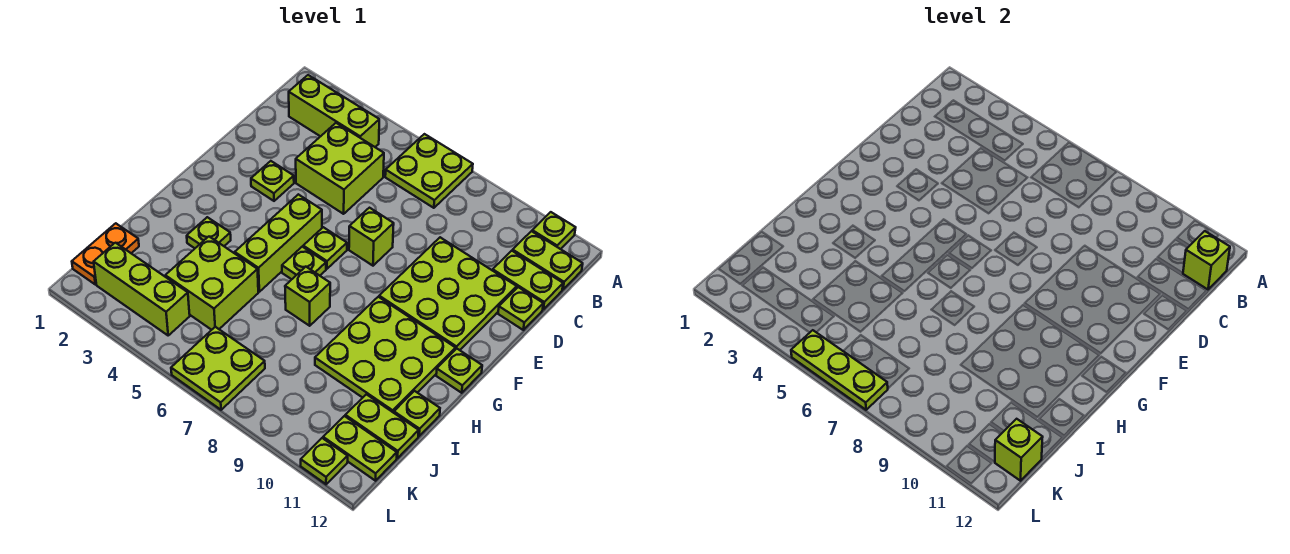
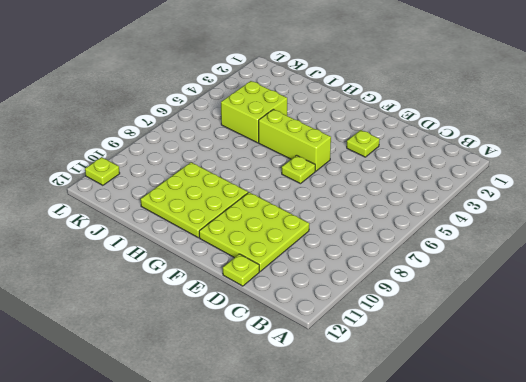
none -> lime 2x2 plate [385,134,473,208]
none -> lime 1x1 plate [532,212,576,249]
none -> lime 1x3 brick [289,75,379,147]

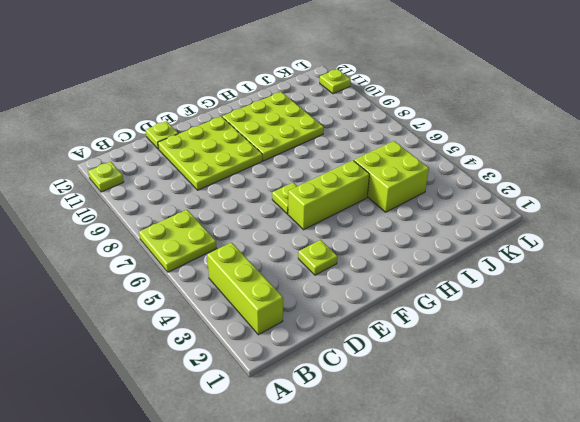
none -> lime 1x2 plate [513,231,583,289]
none -> lime 2x2 brick [296,123,384,214]
none -> lime 1x2 plate [493,251,563,309]

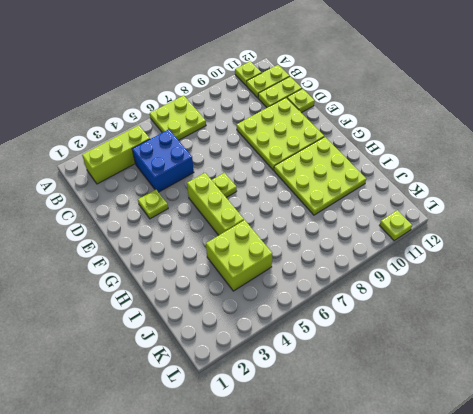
blue 2x2 brick [132,129,194,192] -> lime 2x2 brick [296,123,384,214]
none -> lime 1x1 brick [349,208,394,266]
none -> lime 1x1 plate [282,247,326,279]
none -> lime 1x1 plate [436,349,482,393]

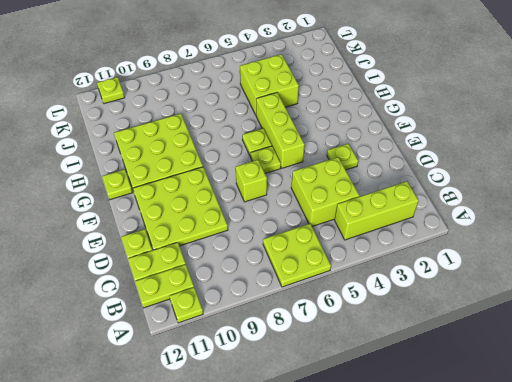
none -> lime 1x1 plate [187,217,231,248]
none -> lime 1x1 brick [285,267,330,326]
none -> lime 1x1 plate [394,391,440,436]

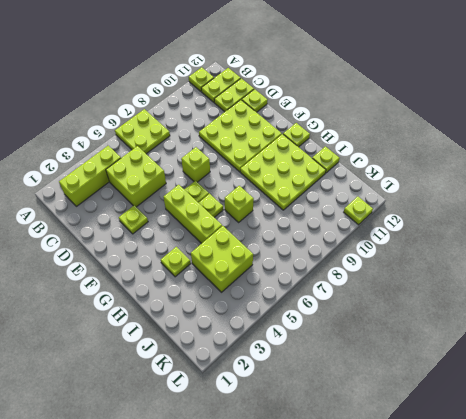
none -> orange 1x2 plate [72,223,139,285]
none -> lime 1x2 plate [345,394,419,458]
none -> lime 1x3 brick [94,243,190,335]

